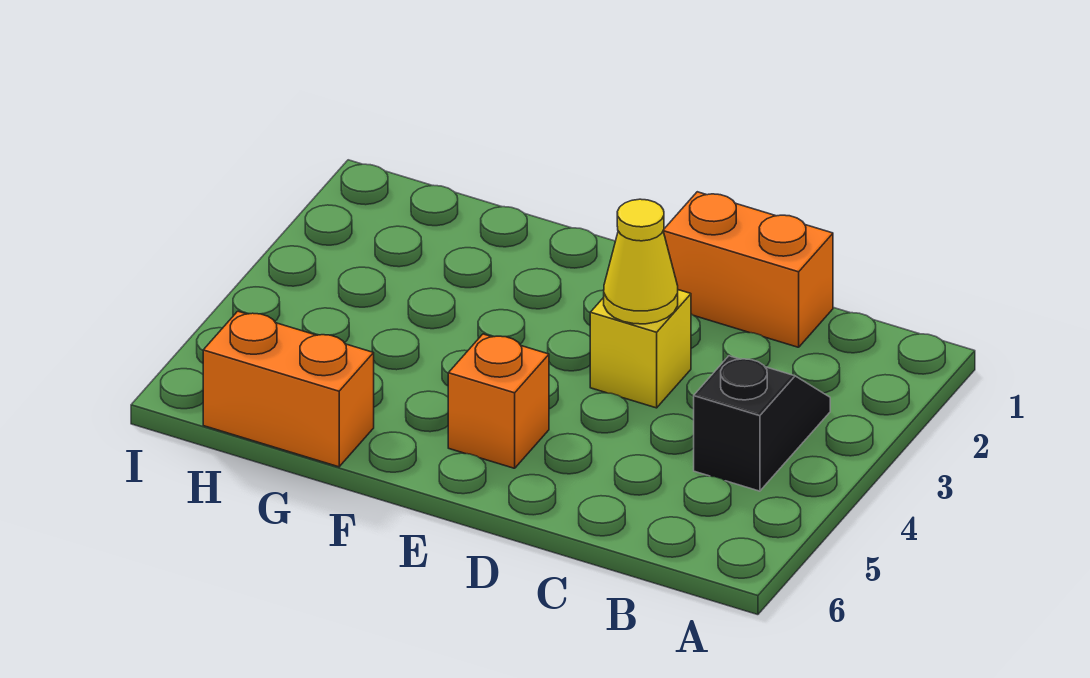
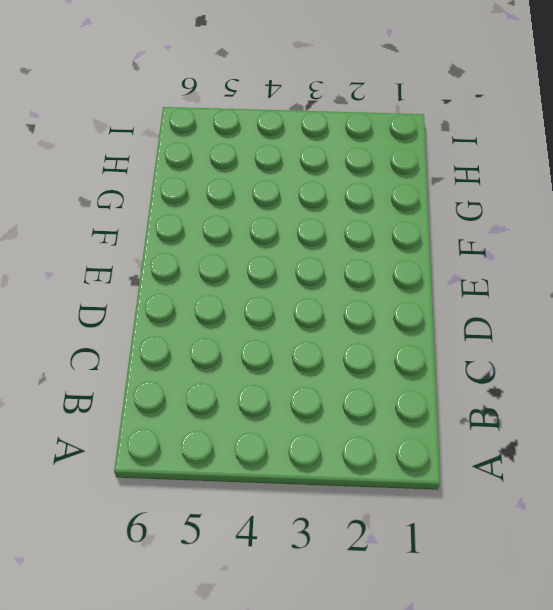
none -> black 1x2 slope [694,356,830,491]
none -> orange 1x2 brick [663,192,833,347]

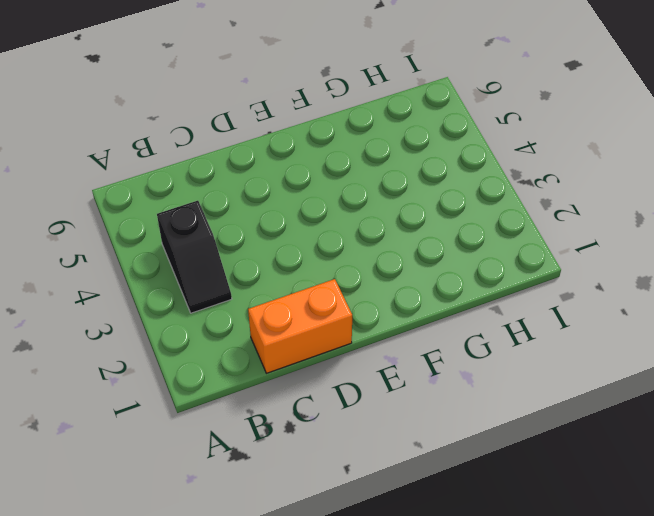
none -> yellow 1x1 brick [590,290,691,408]
none -> orange 1x1 brick [448,334,549,468]

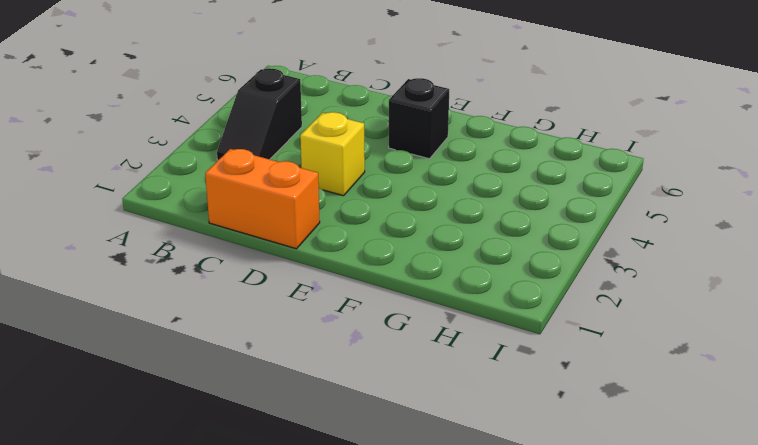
black 1x1 brick [389,78,449,159] -> orange 1x1 brick [448,334,549,468]
none -> orange 1x2 brick [203,311,374,467]
none -> yellow 1x1 cone [604,199,678,324]

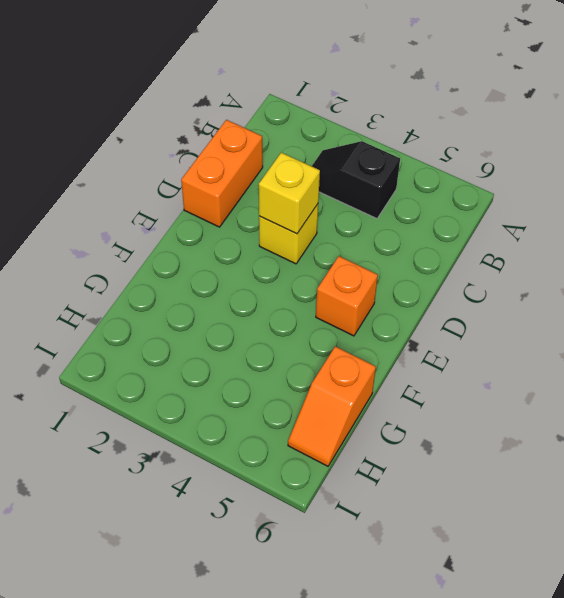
yellow 1x1 brick [259,152,320,234] -> yellow 1x1 cone [604,199,678,324]
orange 1x2 slope [288,346,376,466] -> orange 1x2 brick [203,311,374,467]

